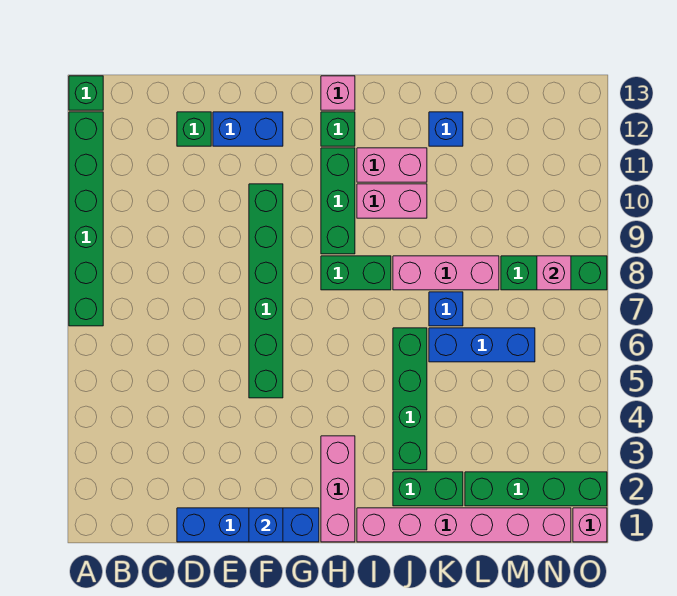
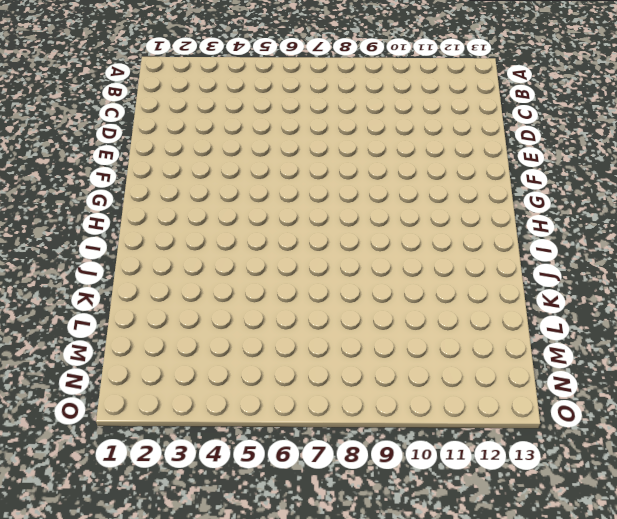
none -> green 1x6 brick [69,112,103,326]
none -> green 1x1 brick [69,76,103,110]
none -> blue 1x4 brick [177,508,319,542]

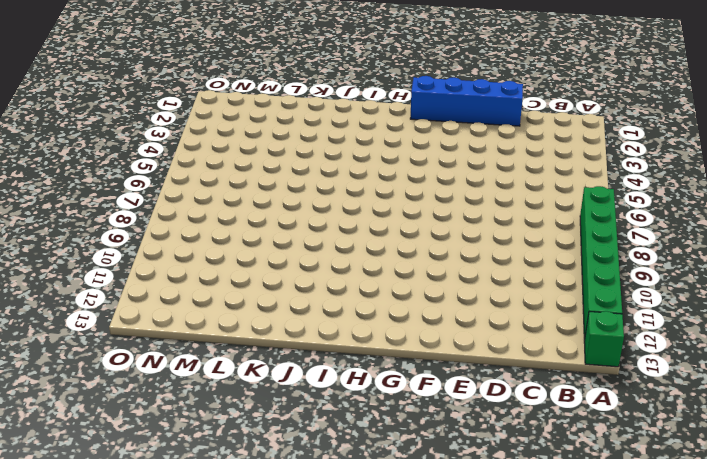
none -> green 1x1 brick [177,112,211,146]
none -> blue 1x2 brick [213,112,283,146]
none -> green 1x6 brick [249,184,283,398]

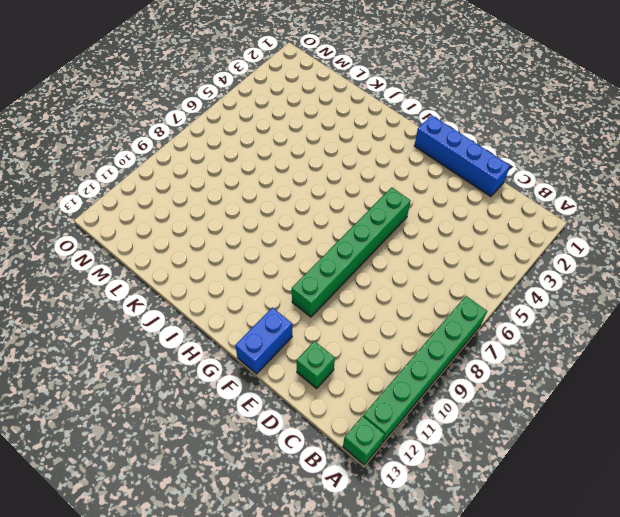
blue 1x2 brick [235,308,292,374] -> blue 1x2 brick turned to [213,112,283,146]
none -> pink 1x3 brick [321,436,355,542]
none -> green 1x2 brick [321,256,391,290]
none -> green 1x3 brick [321,148,355,254]

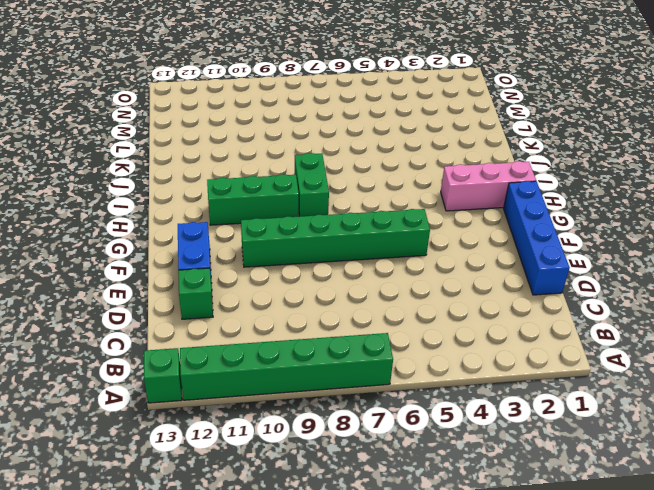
none -> green 1x1 brick [321,112,355,146]
none -> pink 1x1 brick [321,76,355,110]
none -> pink 1x6 brick [357,508,571,542]

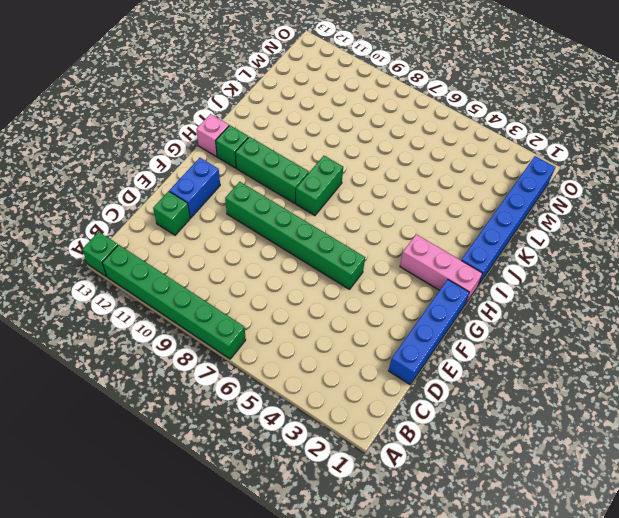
blue 1x6 brick [461,156,555,286] -> pink 1x6 brick [357,508,571,542]
none -> pink 1x2 brick [357,184,427,218]
none -> pink 1x2 brick [357,148,427,182]
none -> green 1x2 brick [393,472,463,506]

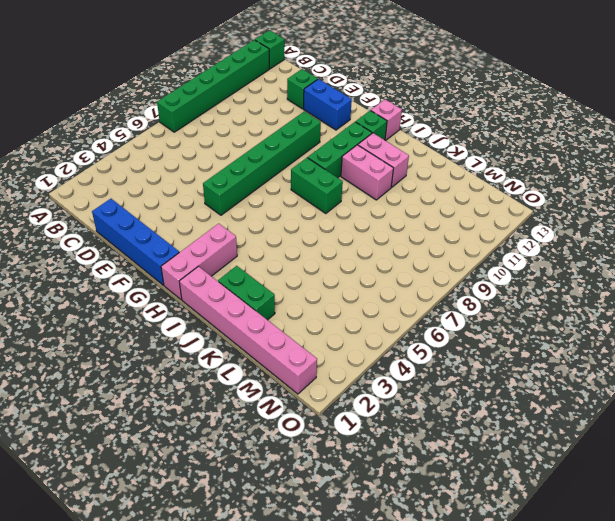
none -> green 1x4 brick [393,328,427,470]
none -> pink 1x3 brick [393,256,499,290]
none -> blue 1x3 brick [429,328,535,362]

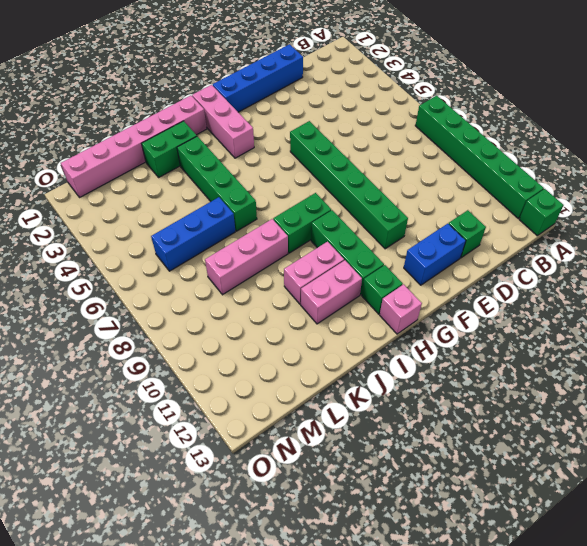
none -> blue 1x1 brick [429,292,463,326]
none -> blue 1x1 brick [429,112,463,146]
none -> green 1x4 brick [465,472,607,506]

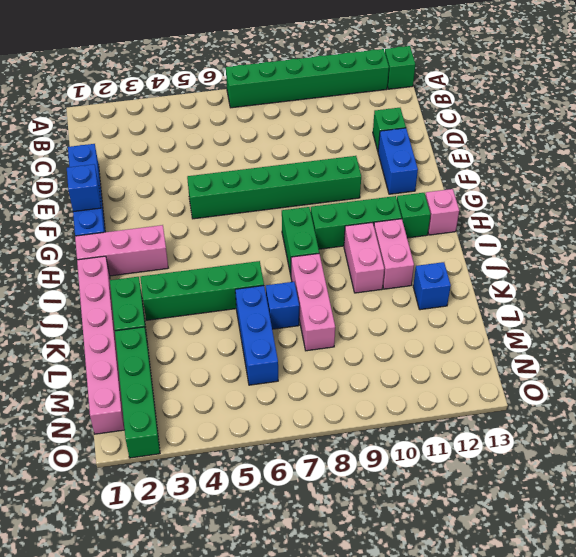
none -> green 1x3 brick [501,256,607,290]
none -> pink 1x1 brick [573,508,607,542]
none -> pink 1x1 brick [537,256,571,290]

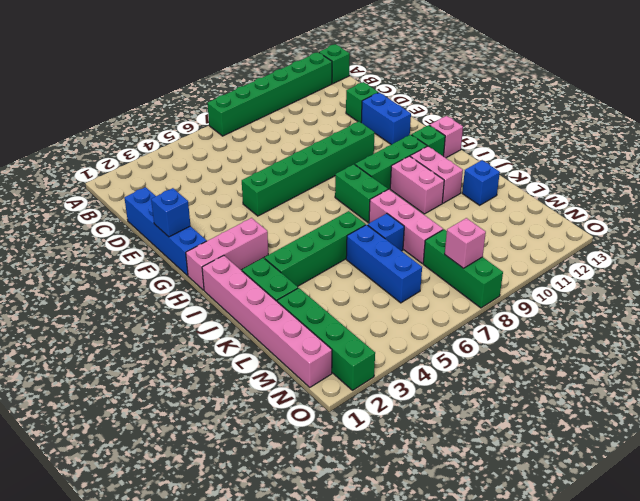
none -> pink 1x1 brick [573,508,607,542]

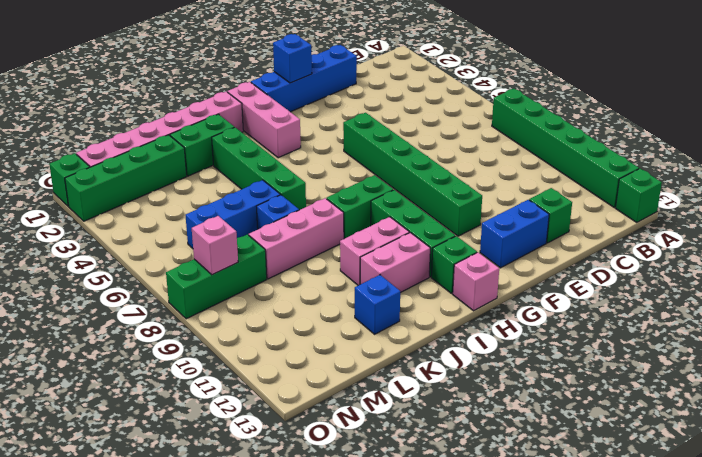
green 1x1 brick [49,153,90,206] -> pink 1x1 brick [573,508,607,542]

